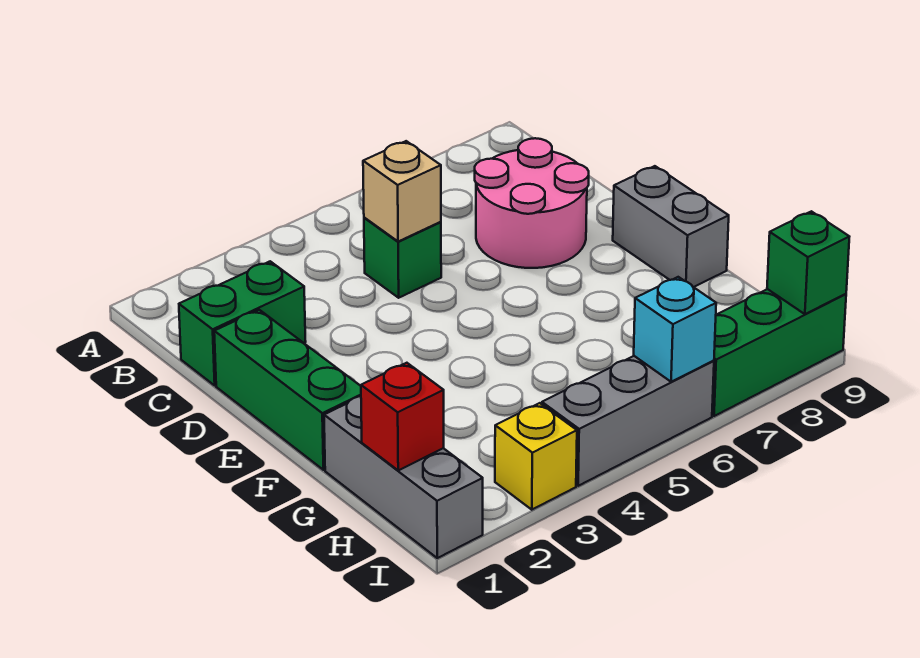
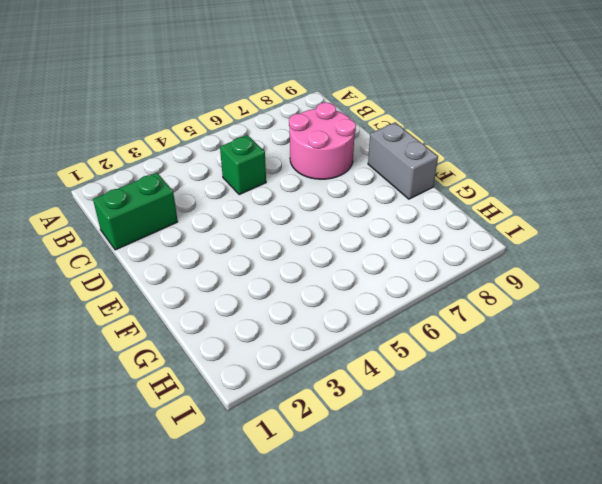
none -> green 1x3 brick [214,310,361,470]
none -> grey 1x3 brick [324,396,483,558]
none -> yellow 1x1 brick [495,403,577,510]

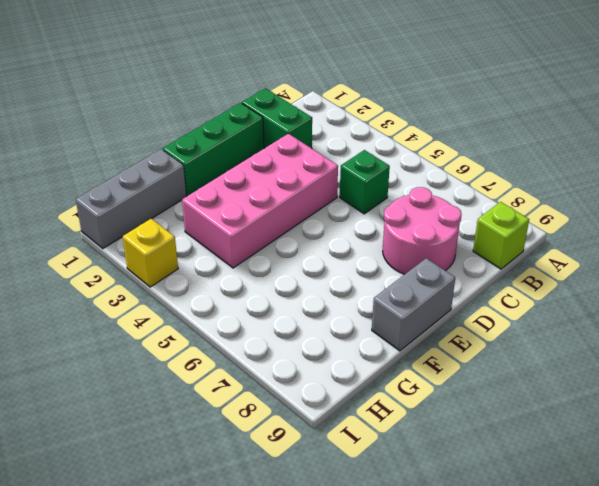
lime 1x1 brick [473,202,529,269] -> none
pink 2x4 brick [182,134,338,268] -> none
none -> grey 1x3 brick [542,356,714,486]
none -> green 1x3 brick [712,289,846,416]
none -> tan 1x1 brick [363,141,441,242]

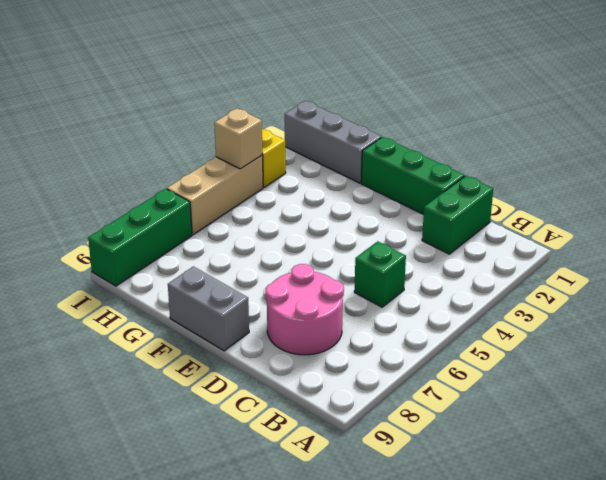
tan 1x3 brick [167,155,263,235] -> grey 1x3 brick [542,356,714,486]
tan 1x1 brick [214,108,262,169] -> tan 1x1 brick moved to [363,141,441,242]
none -> red 1x1 brick [361,363,444,470]
none -> cyan 1x1 brick [634,277,716,382]
none -> green 1x1 brick [767,211,849,314]

